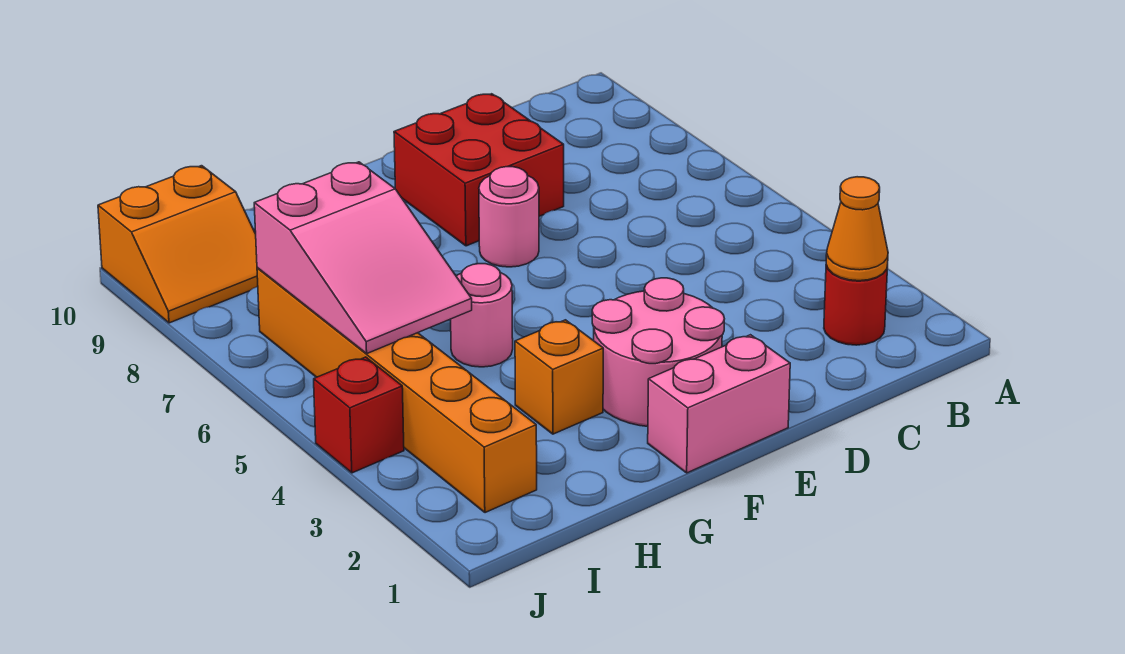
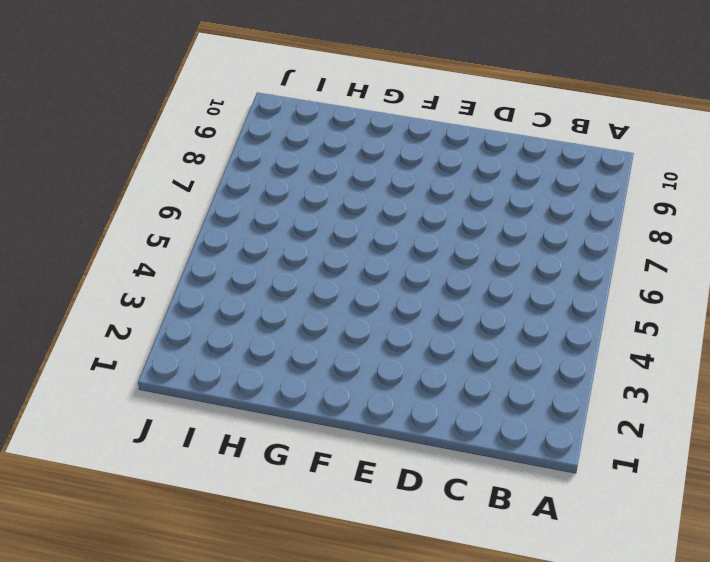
none -> red 1x1 round brick [824,265,888,345]
none -> red 2x2 brick [394,94,564,246]
none -> pink 1x2 brick [648,335,790,473]

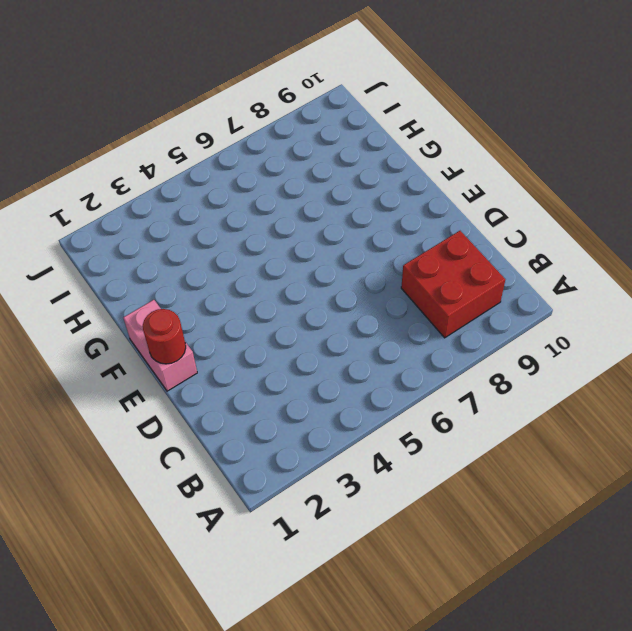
red 2x2 brick [401,231,505,338] -> red 2x2 brick moved to [394,94,564,246]
red 1x1 round brick [143,309,186,364] -> red 1x1 round brick moved to [824,265,888,345]
none -> pink 2x2 round brick [592,278,724,427]
none -> pink 1x1 round brick [479,167,539,267]
none -> orange 1x1 brick [515,320,603,434]

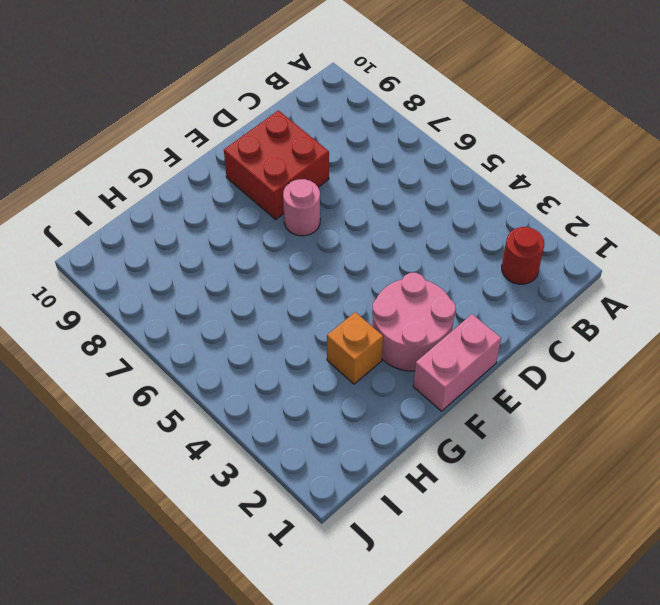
none -> pink 1x1 round brick [451,264,513,367]
none -> orange 1x6 brick [257,268,537,513]
none -> orange 2x2 slope [98,166,258,323]

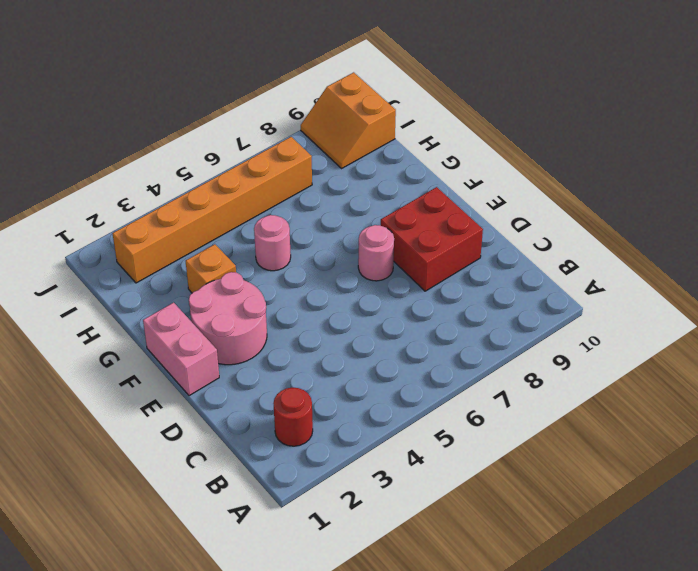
none -> red 1x1 brick [314,357,404,473]
none -> orange 1x1 cone [826,177,888,281]
none -> pink 2x3 slope [254,162,472,353]

